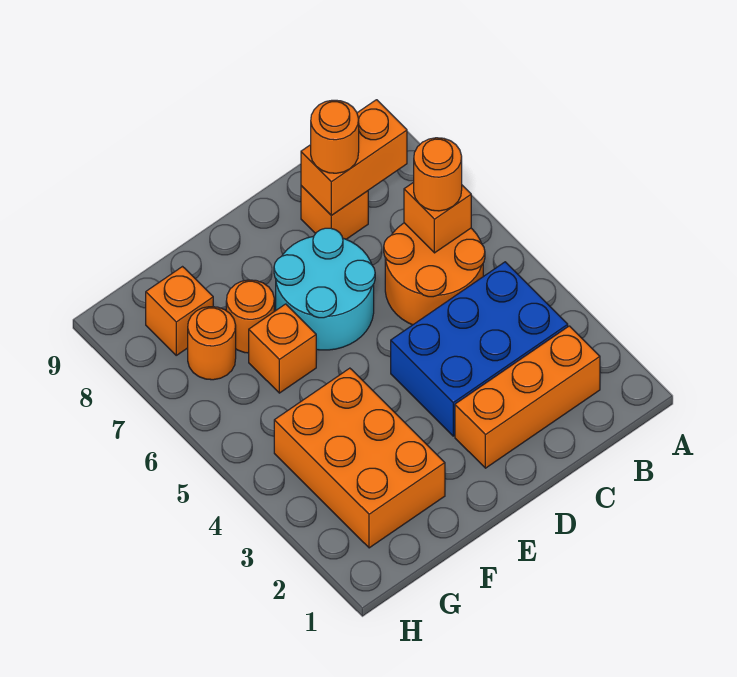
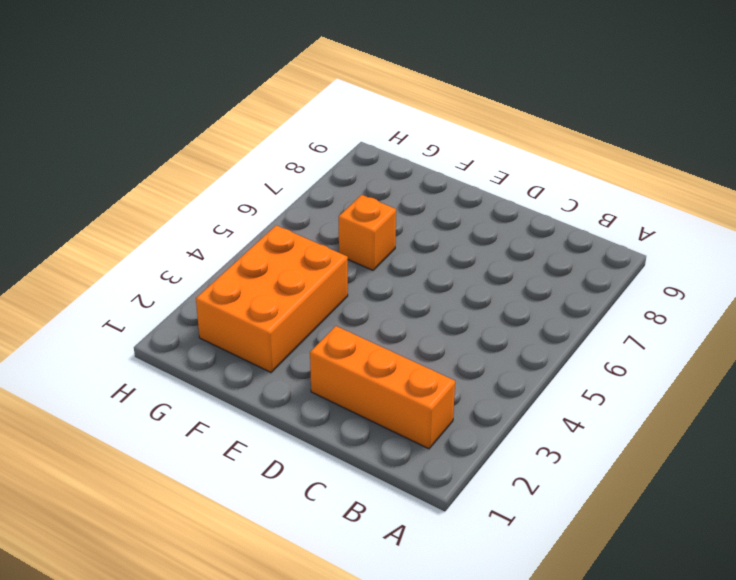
none -> blue 2x3 brick [391,262,568,436]
none -> orange 2x2 round brick [384,223,485,325]
none -> orange 1x1 brick [301,186,368,239]

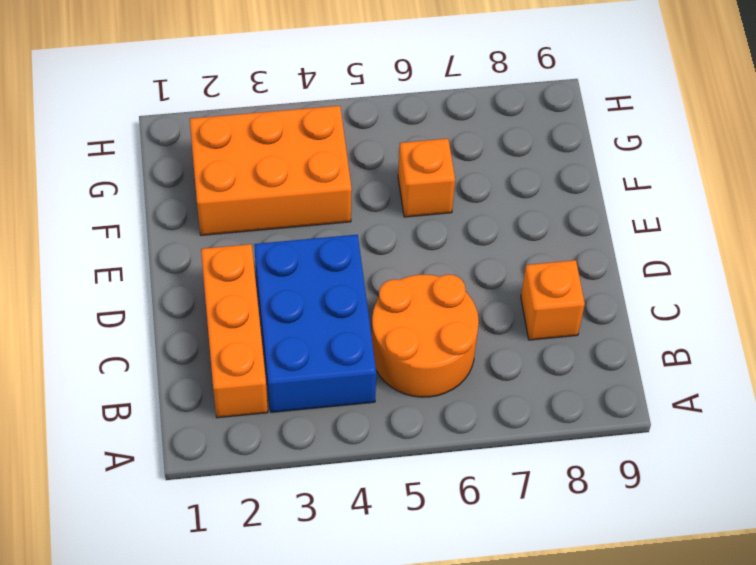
none -> cyan 2x2 round brick [274,228,375,350]
none -> orange 1x1 round brick [226,280,274,353]
none -> orange 1x1 round brick [188,307,236,380]

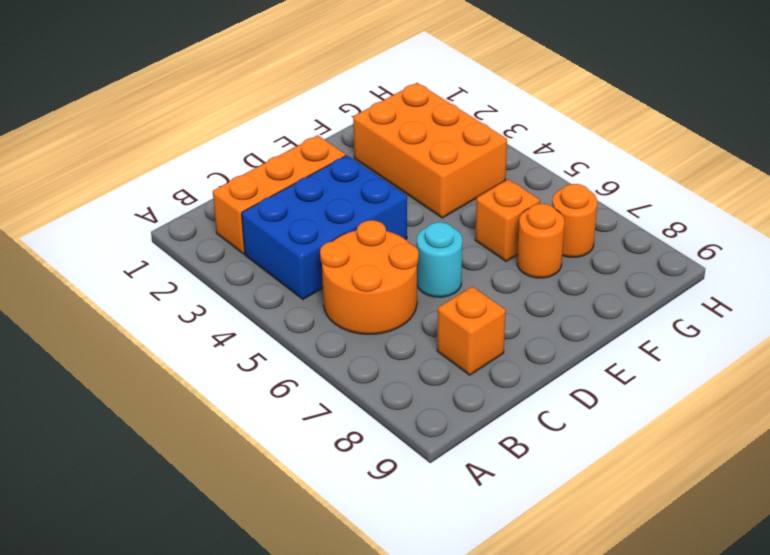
cyan 1x1 round brick [417,222,462,297] -> cyan 2x2 round brick [274,228,375,350]
none -> orange 1x1 brick [146,267,213,355]
none -> orange 1x1 brick [404,182,471,253]
none -> orange 1x2 brick [301,100,407,215]

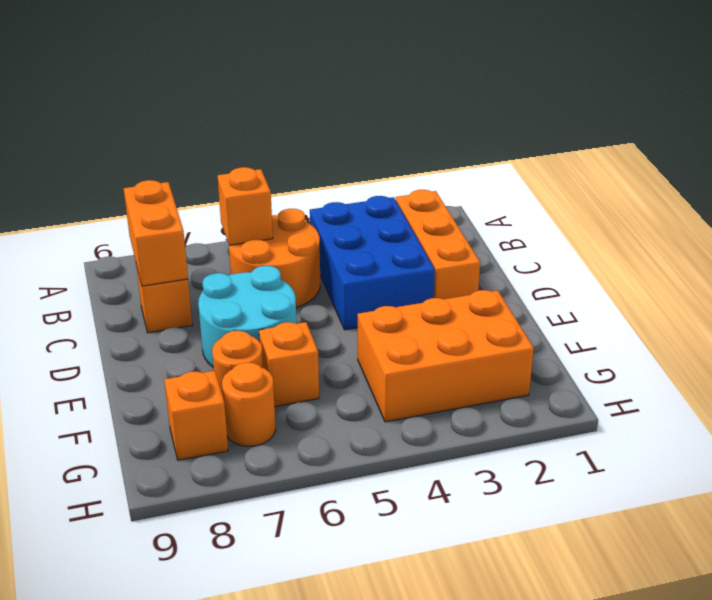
none -> orange 1x1 round brick [414,138,462,211]
none -> orange 1x1 round brick [311,100,359,173]

